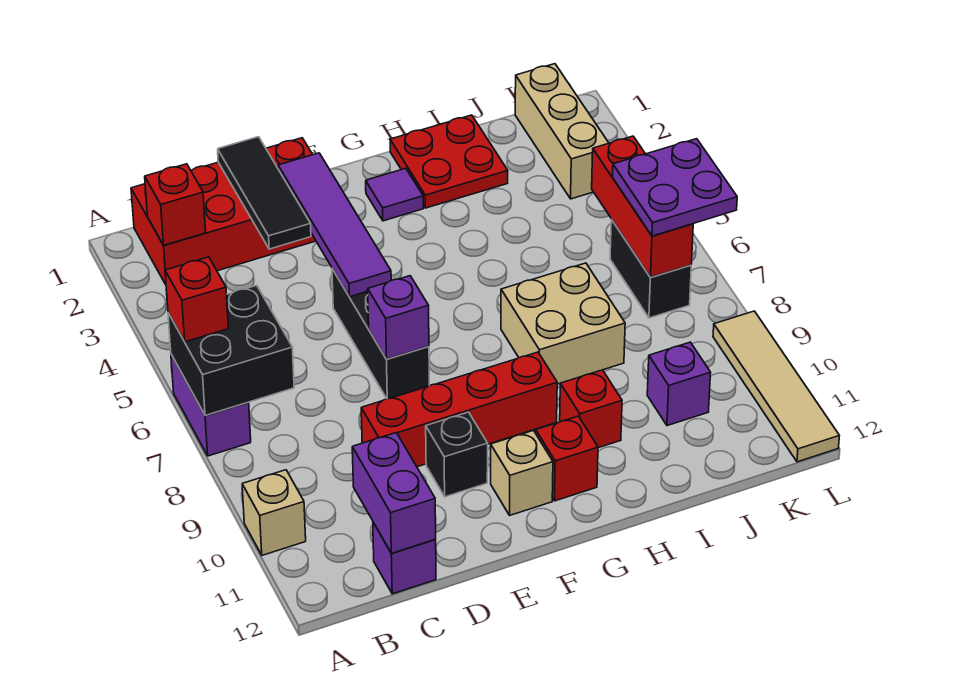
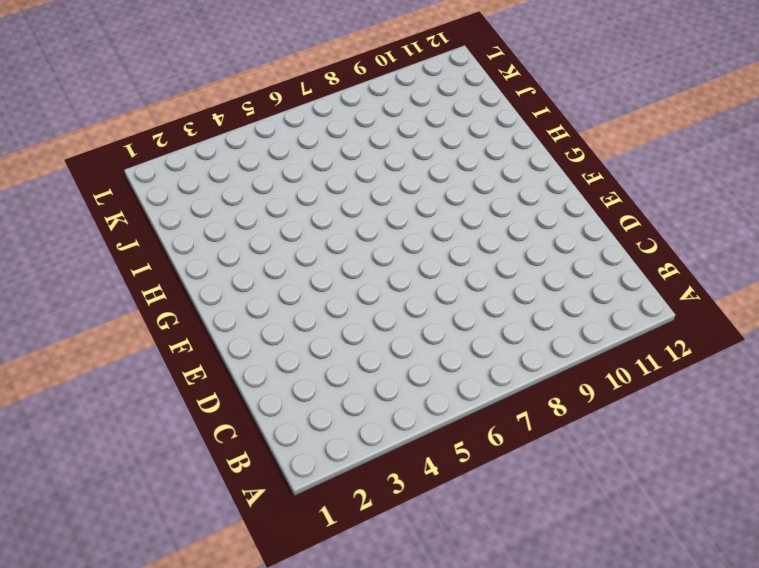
none -> purple 1x2 brick [171,355,251,456]
none -> tan 1x1 brick [242,470,306,555]
none -> red 2x4 brick [131,138,316,285]

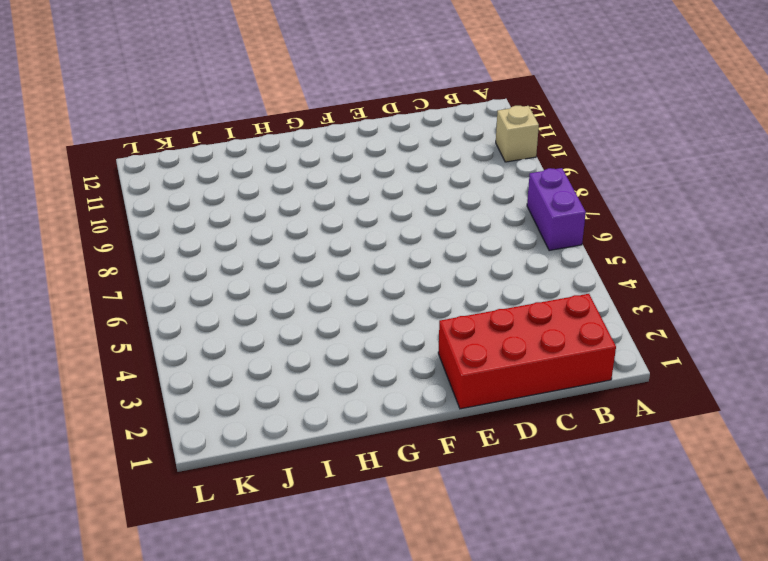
none -> purple 1x1 brick [373,522,436,594]
none -> red 1x4 brick [361,352,557,467]
none -> black 1x3 brick [332,269,429,399]

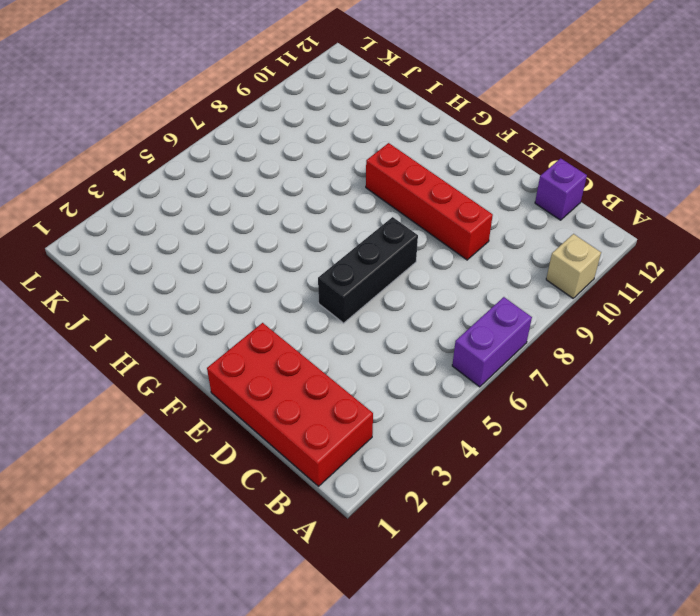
none -> black 1x1 brick [426,412,488,497]
none -> tan 1x1 brick [491,431,553,515]
none -> purple 1x1 tile [366,168,423,221]

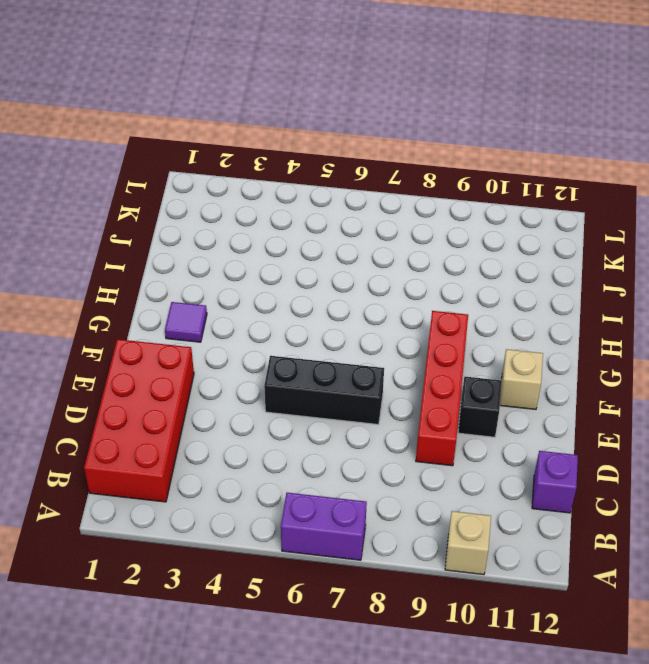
none -> red 1x1 brick [536,416,598,501]
none -> red 2x2 plate [390,115,508,208]
none -> tan 2x2 brick [501,263,625,384]

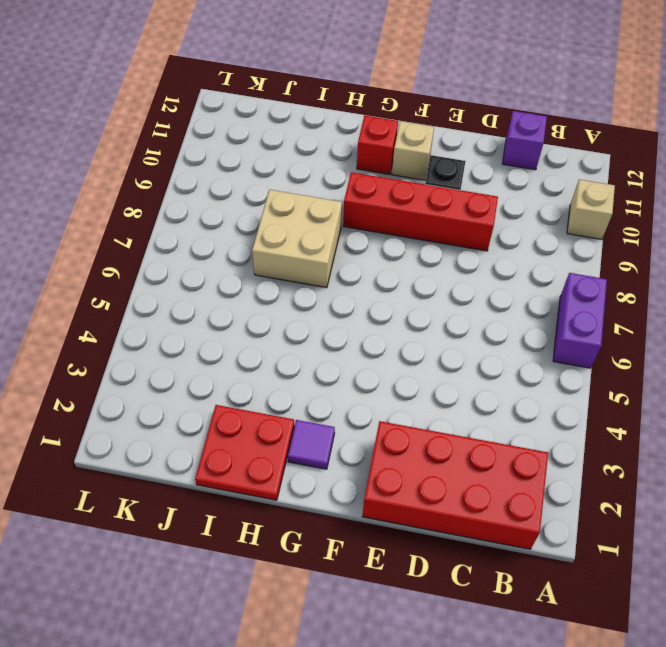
none -> black 1x3 brick [332,269,429,399]
none -> red 1x1 brick [560,370,622,448]
none -> purple 1x1 brick [647,342,711,426]

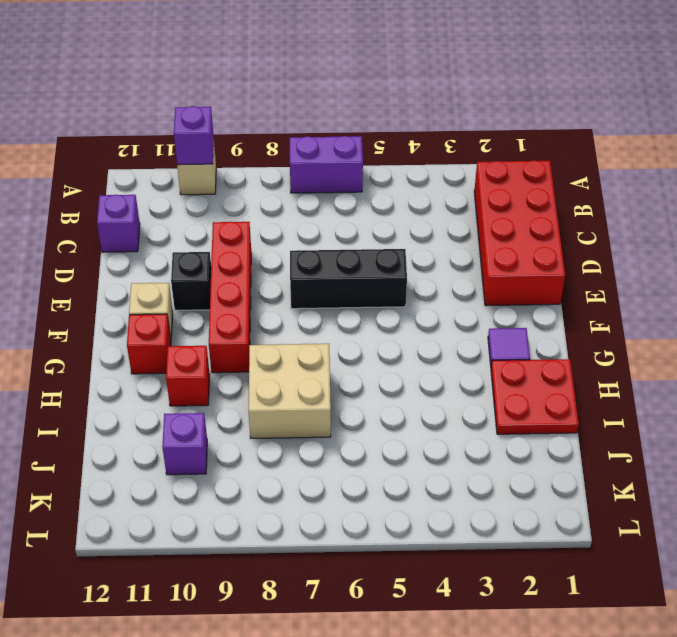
purple 1x1 brick [174,106,214,165] -> purple 1x1 brick moved to [368,276,429,359]
none -> tan 1x3 brick [515,64,608,199]
none -> black 1x2 brick [610,219,691,318]
none -> tan 1x4 tile [713,311,839,462]

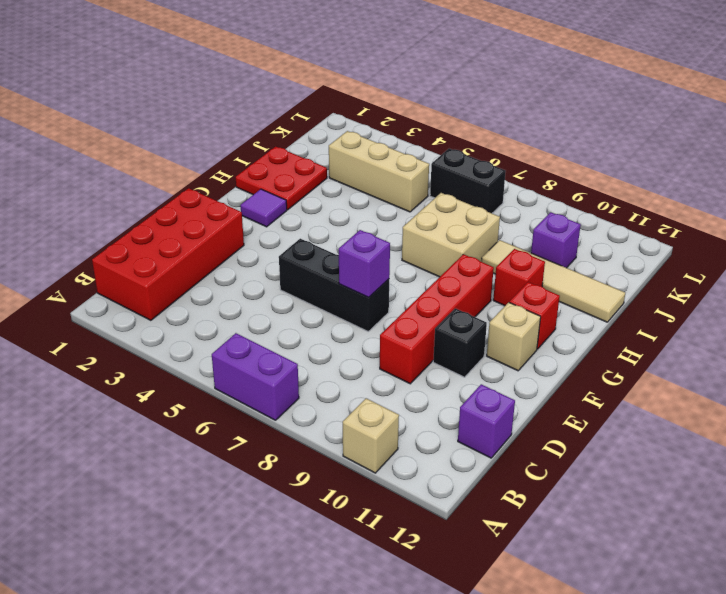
tan 1x4 tile [482,240,625,322] -> tan 1x4 tile moved to [713,311,839,462]
tan 1x3 brick [329,131,429,212] -> tan 1x3 brick moved to [515,64,608,199]
none -> black 2x2 brick [168,285,294,416]
none -> red 1x1 brick [145,164,206,245]
none -> purple 1x2 brick [352,433,436,553]

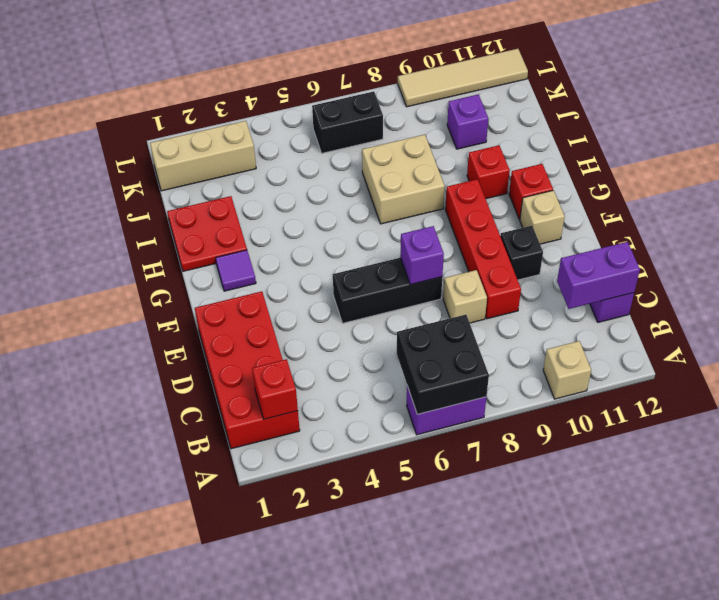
tan 1x1 brick [443,270,487,323] -> none
none -> black 1x3 tile [218,137,311,249]
none -> purple 1x4 tile [278,153,391,297]
none -> red 1x3 brick [592,136,693,277]

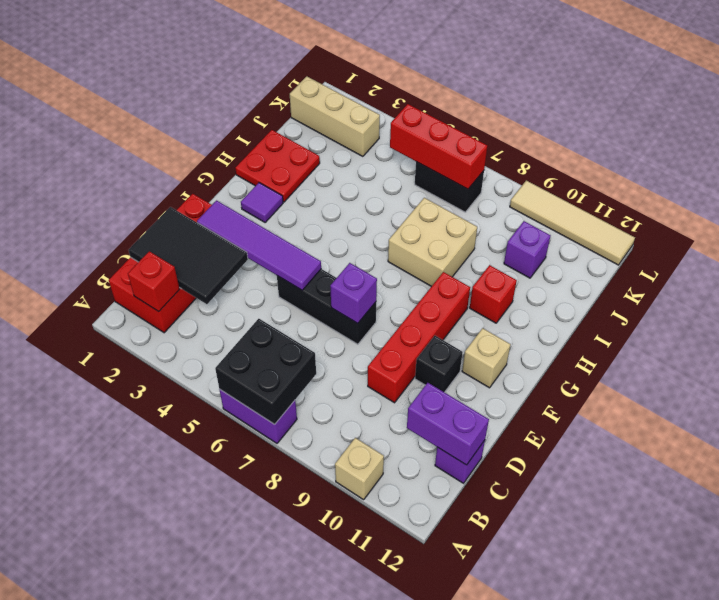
black 2x3 tile [129,207,248,304] -> black 1x3 tile [218,137,311,249]
none -> red 1x1 brick [536,416,598,501]
none -> red 1x1 brick [165,257,228,342]
none -> purple 2x2 plate [613,139,737,236]

